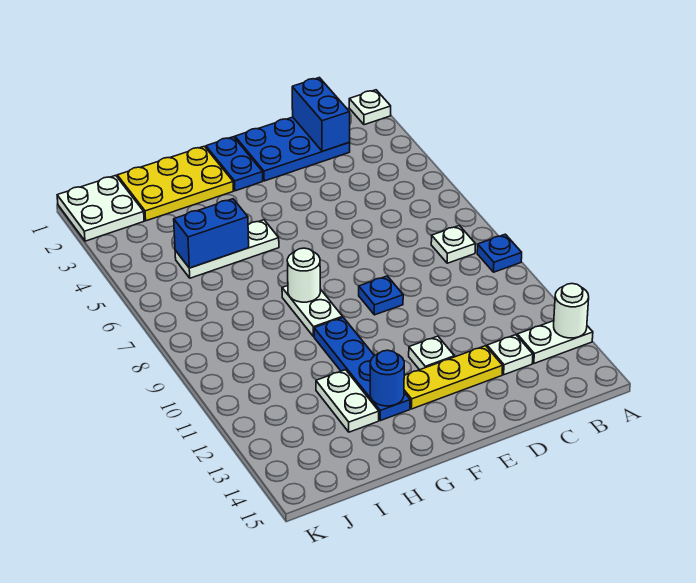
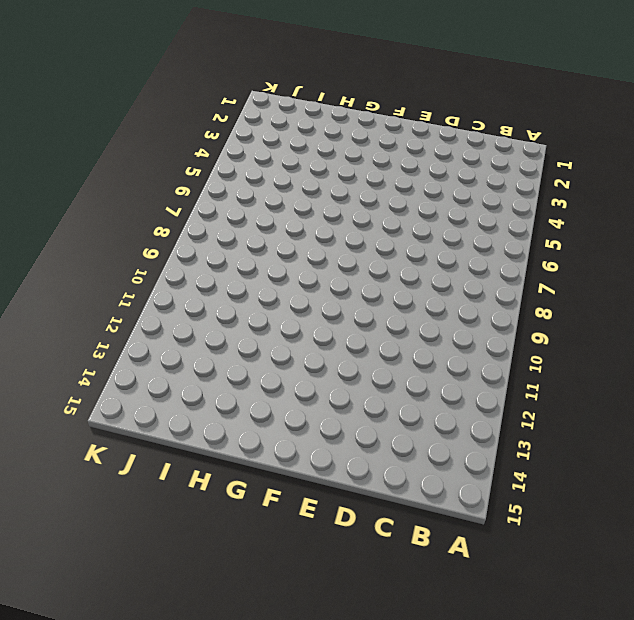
none -> white 1x1 plate [349,90,391,125]
none -> blue 1x1 plate [477,234,522,272]
none -> white 1x2 plate [517,321,593,363]

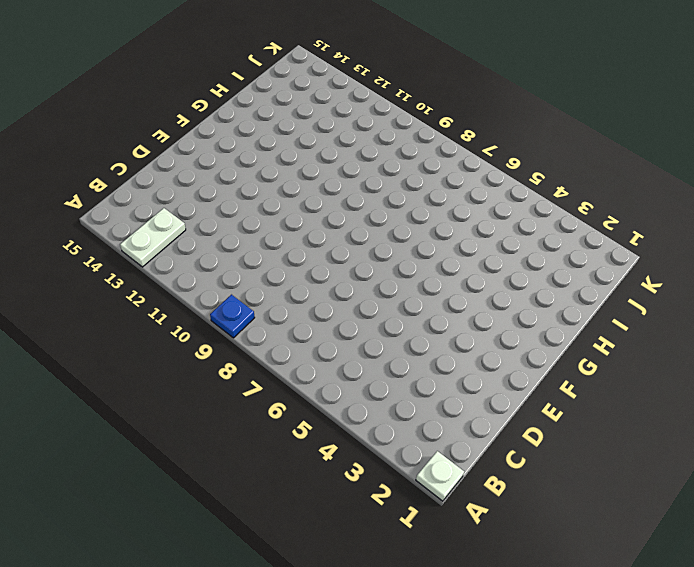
none -> white 1x1 plate [431,226,475,263]
none -> blue 2x3 plate [235,117,350,181]
none -> white 1x1 plate [487,335,533,375]

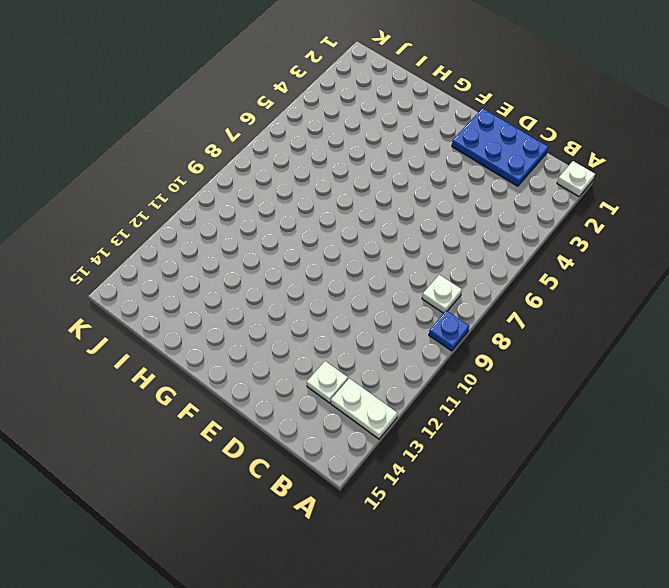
none -> yellow 1x3 plate [404,346,503,409]
none -> blue 1x1 plate [359,276,403,315]
none -> white 1x1 plate [409,336,454,370]

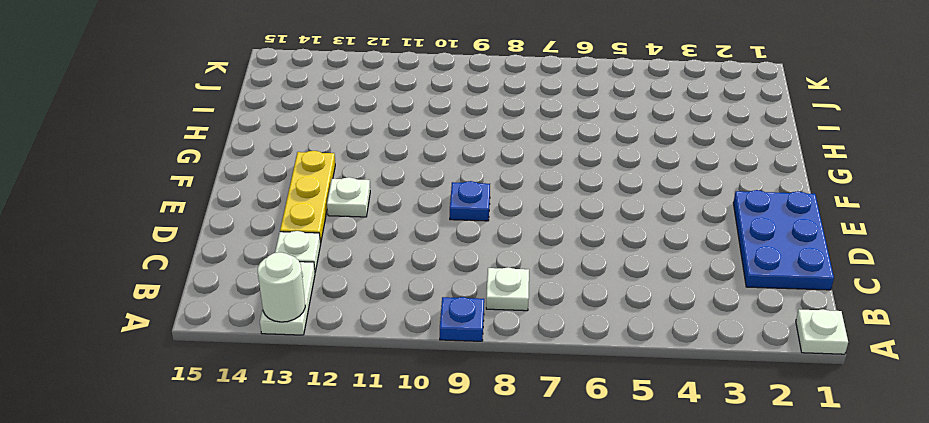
none -> blue 1x2 plate [206,137,263,191]
none -> yellow 2x3 plate [117,146,233,221]
none -> white 1x3 plate [175,220,279,278]

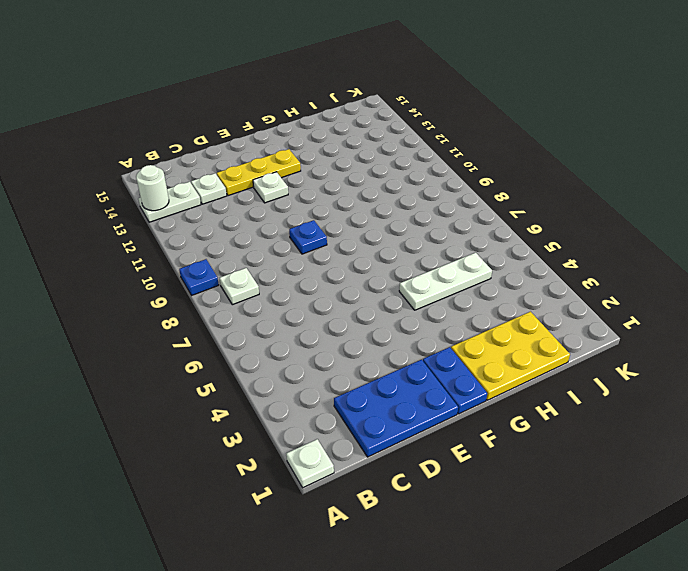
none -> white 1x2 plate [282,286,343,337]
none -> blue 1x4 plate [314,318,410,421]
none -> white 1x2 plate [316,370,379,432]

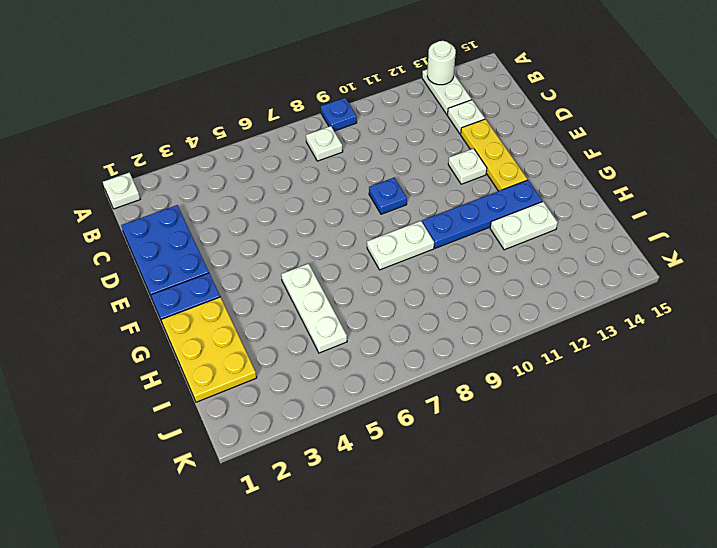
none -> white 2x2 plate [57,175,144,241]
none -> blue 1x2 brick [292,78,350,151]
none -> white 1x1 round brick [287,248,320,302]

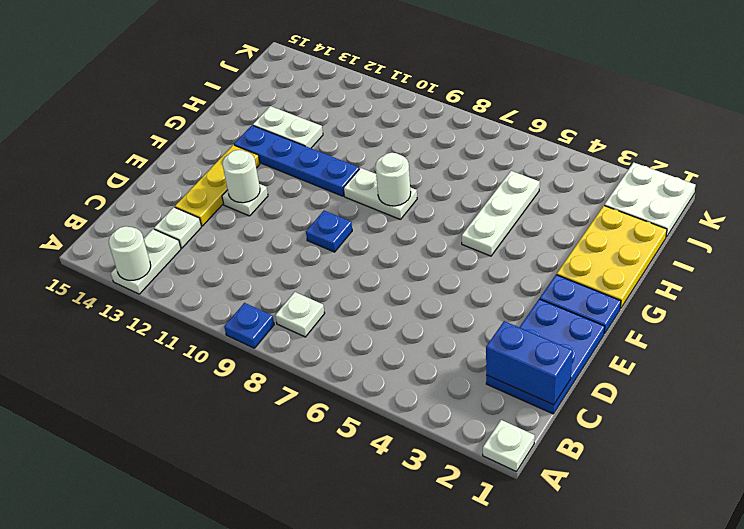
white 1x1 round brick [222,150,260,203] -> none
none -> blue 1x1 round brick [370,350,404,406]
none -> blue 1x2 brick [174,199,249,268]

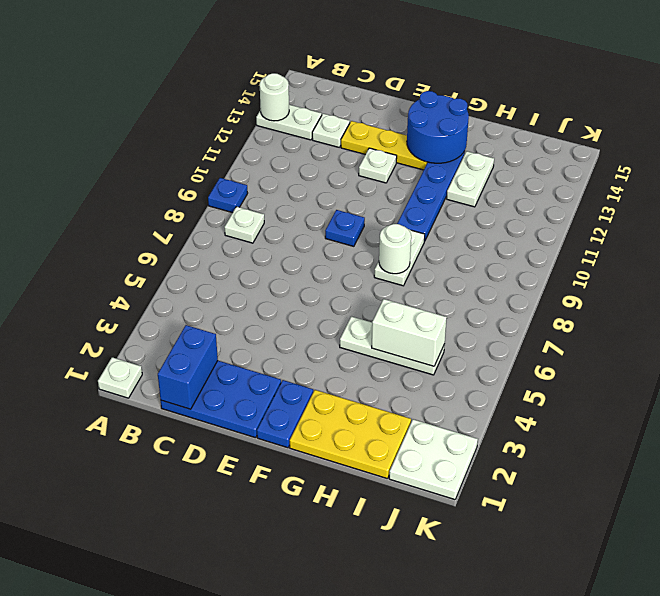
blue 2x2 round brick [407,91,469,163] -> blue 1x1 round brick [370,350,404,406]
white 1x2 brick [372,299,447,366] -> blue 1x2 brick [174,199,249,268]

